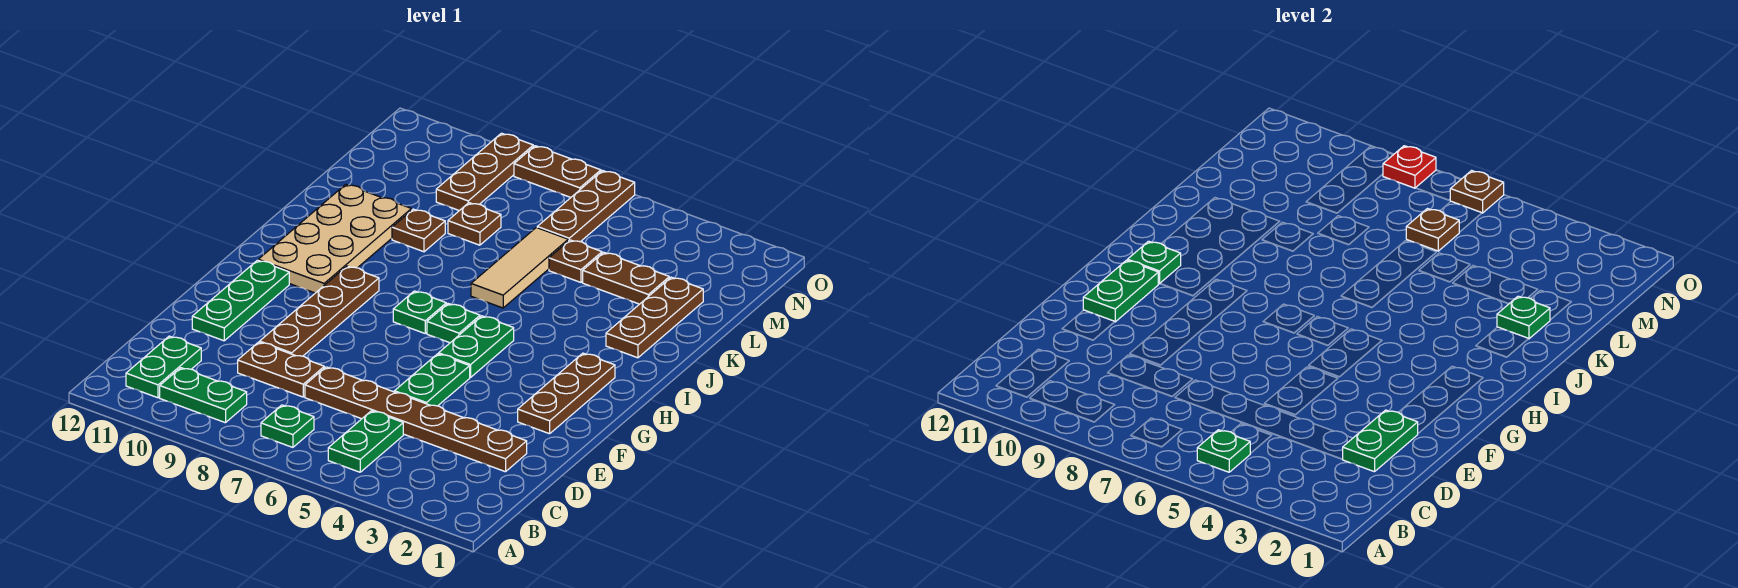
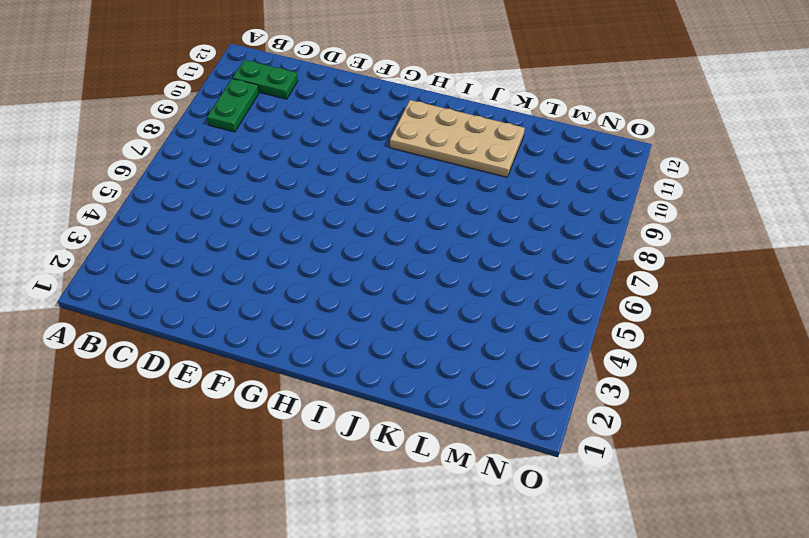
none -> green 1x2 plate [328,411,403,472]
none -> green 1x1 plate [261,405,314,447]
none -> brown 1x6 plate [305,367,527,472]
none -> brown 1x2 plate [238,342,324,397]

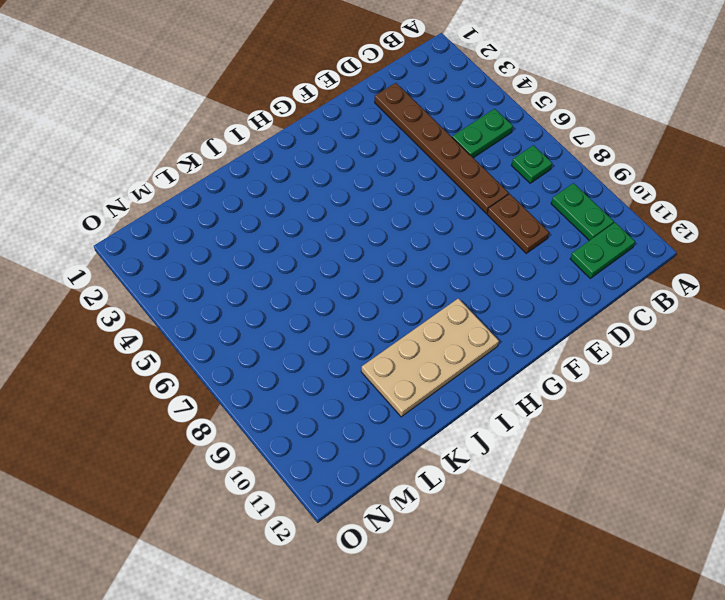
none -> green 1x2 plate [394,354,470,406]
none -> brown 1x4 plate [260,266,379,356]
none -> green 1x3 plate [192,260,289,341]
none -> brown 1x3 plate [518,353,615,434]

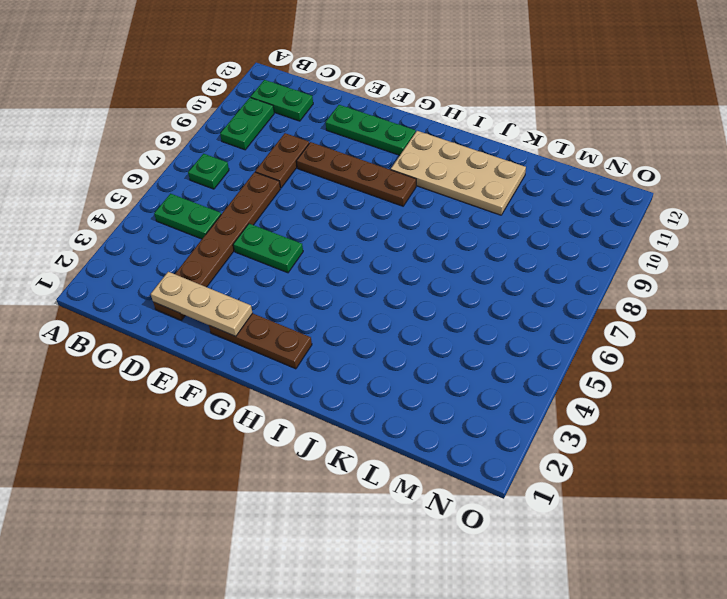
tan 1x3 plate [151,272,252,337] -> green 1x2 plate [1342,410,1418,472]
none -> green 1x2 plate [439,316,514,377]
none -> green 1x1 plate [427,304,480,343]
none -> green 1x1 plate [393,291,446,333]
none -> brown 1x3 plate [606,277,703,358]

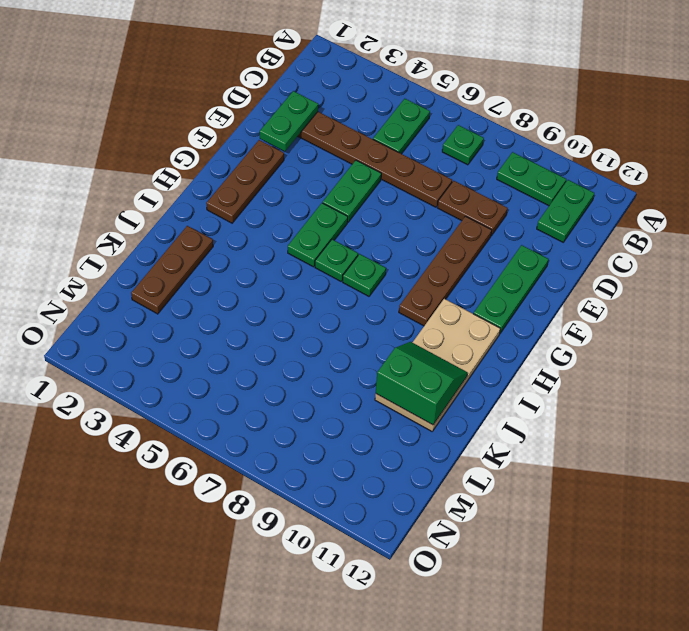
green 2x2 slope [376,342,467,425] -> none
none -> tan 1x3 tile [471,227,568,308]
none -> brown 1x1 plate [392,209,445,252]
none -> brown 1x2 plate [583,252,669,304]
none -> brown 1x1 plate [549,240,602,282]

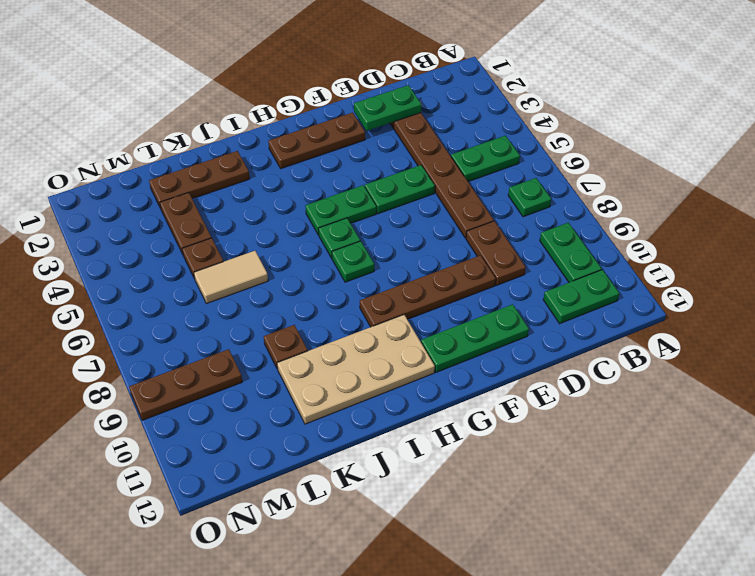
tan 1x2 tile [194,251,268,304] -> tan 1x3 tile [471,227,568,308]
none -> brown 1x1 plate [448,203,501,245]
none -> brown 1x3 plate [537,171,635,242]
none -> brown 1x2 plate [514,146,601,197]
none -> green 1x1 plate [1197,430,1250,472]

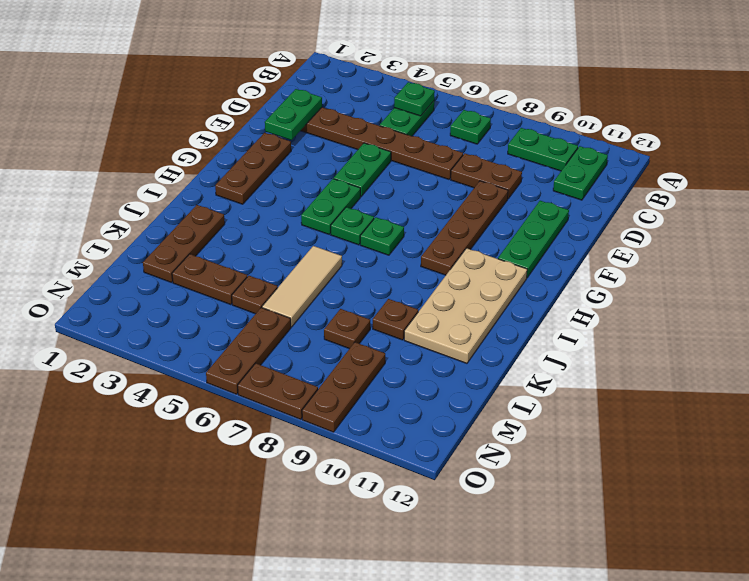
none -> green 1x2 plate [1083,260,1158,322]
none -> green 1x1 plate [1127,241,1181,284]
none -> green 1x1 plate [1497,296,1550,339]
none -> brown 1x1 plate [1406,209,1459,251]

